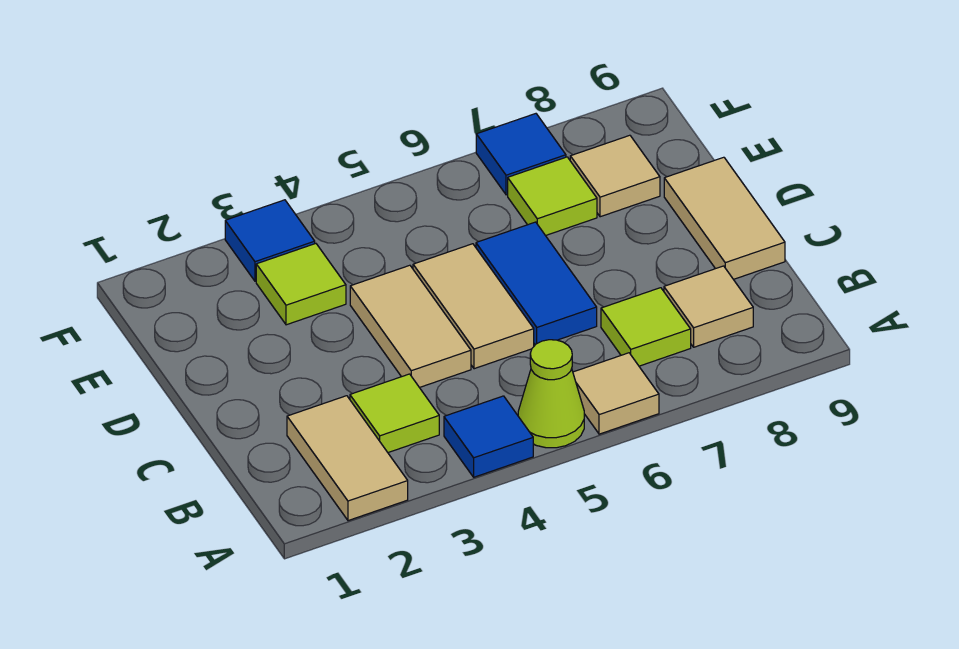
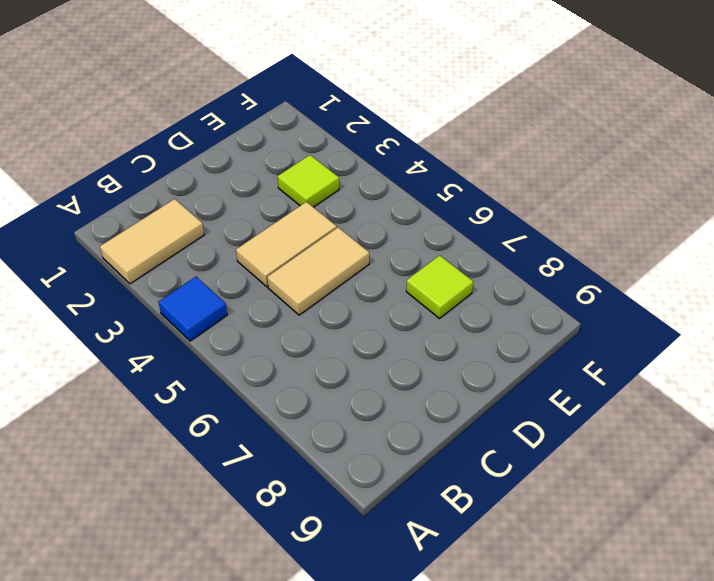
none -> lime 1x1 cone [518,340,584,448]
none -> tan 1x1 tile [573,353,659,434]
none -> lime 1x1 tile [350,374,439,453]

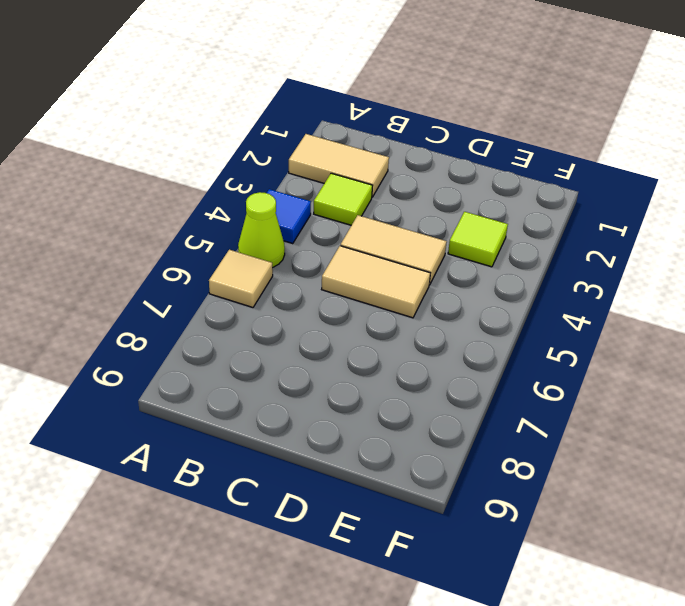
none -> lime 1x1 tile [601,288,691,366]
none -> tan 1x1 tile [664,266,753,347]
none -> blue 1x2 tile [476,222,597,345]

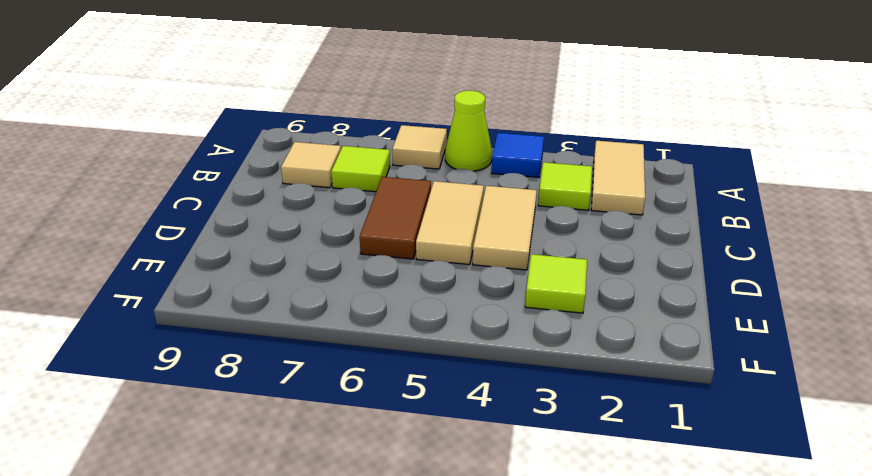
brown 1x2 tile [360,177,431,259] -> blue 1x2 tile [476,222,597,345]
none -> tan 1x2 tile [664,157,785,279]
none -> lime 1x1 tile [508,157,597,236]
none -> tan 1x1 tile [570,135,660,217]

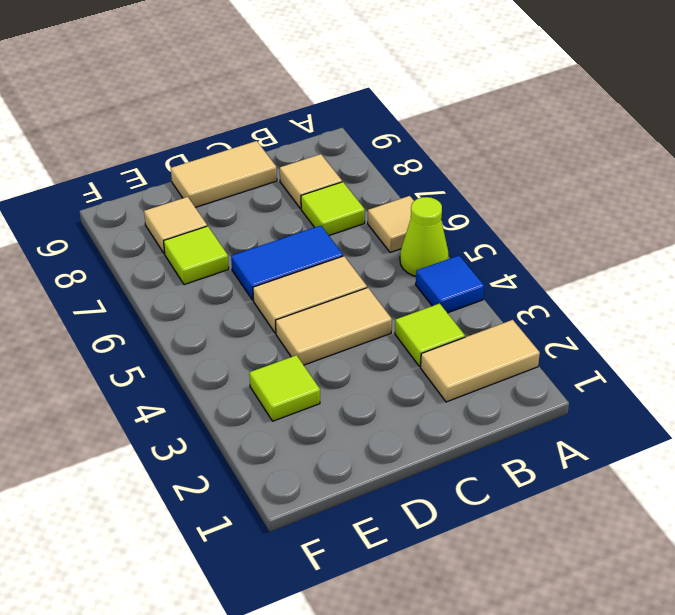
none -> blue 1x1 tile [225,200,315,281]
none -> blue 1x1 tile [476,114,566,195]

